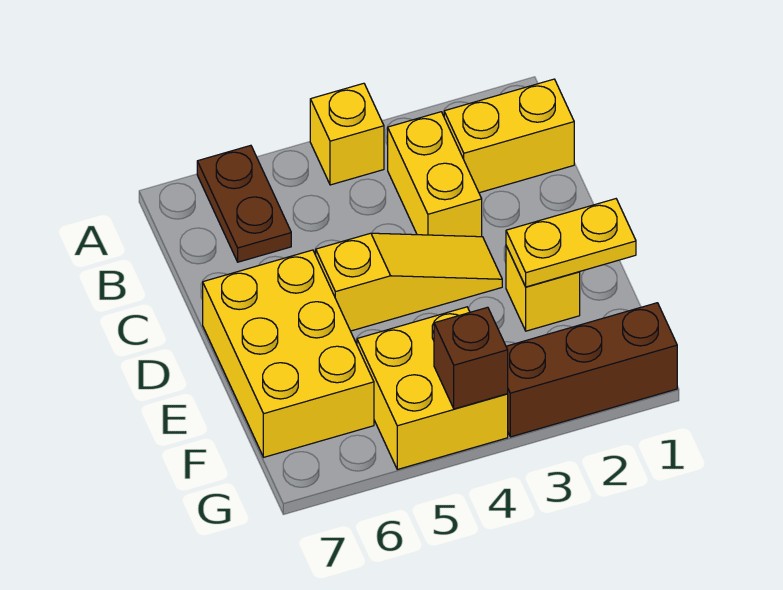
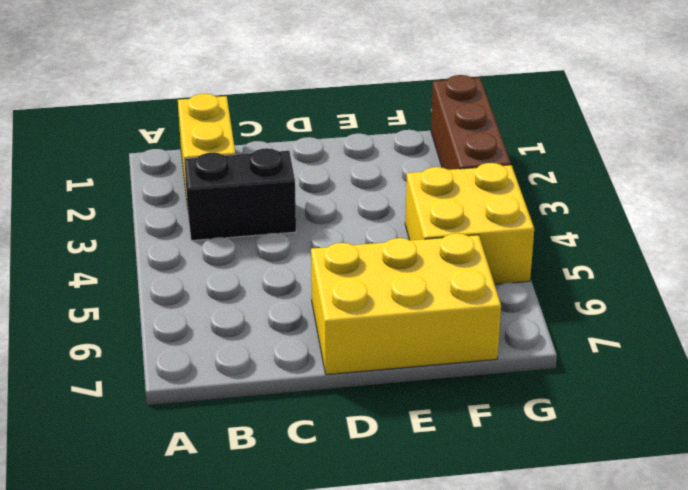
black 1x2 brick [184,148,296,241] -> yellow 1x2 brick [388,112,482,237]
none -> yellow 1x1 brick [310,83,384,185]
none -> brown 1x2 plate [197,145,291,262]

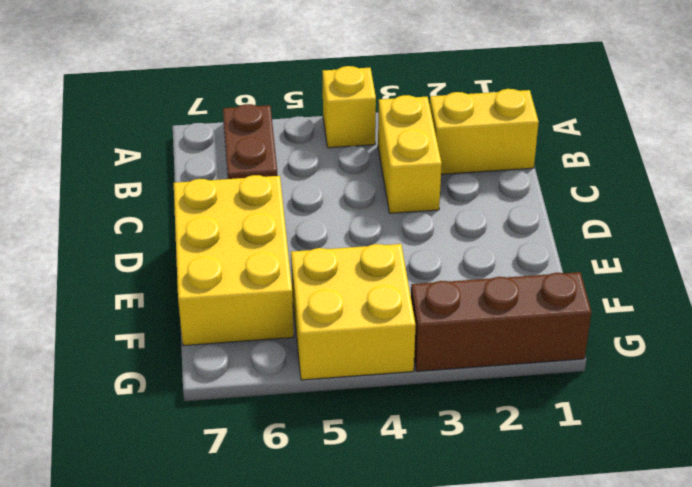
none -> yellow 1x3 slope [316,233,502,331]
none -> yellow 1x1 brick [506,246,580,331]

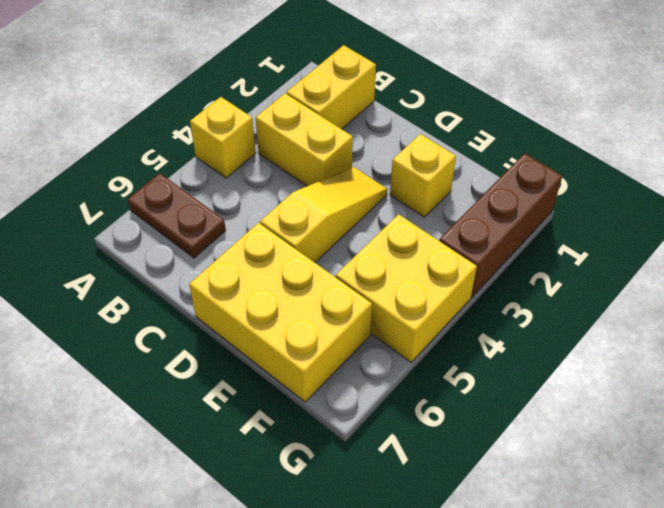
none -> yellow 1x2 plate [506,199,636,287]
none -> brown 1x1 brick [434,307,508,409]

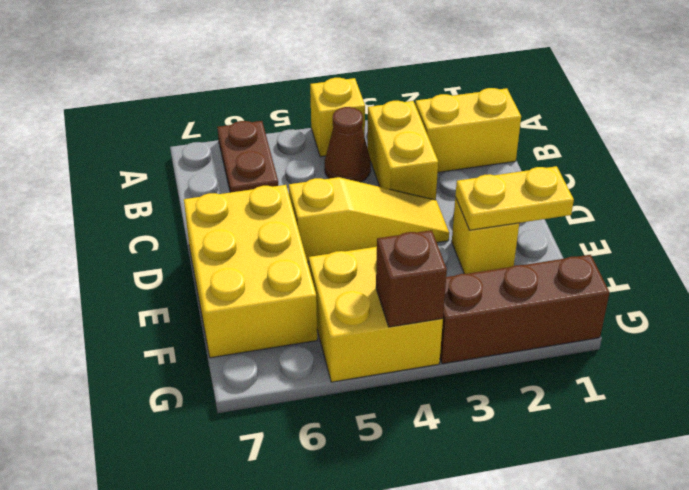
brown 1x1 cone [325,107,371,182] -> none

